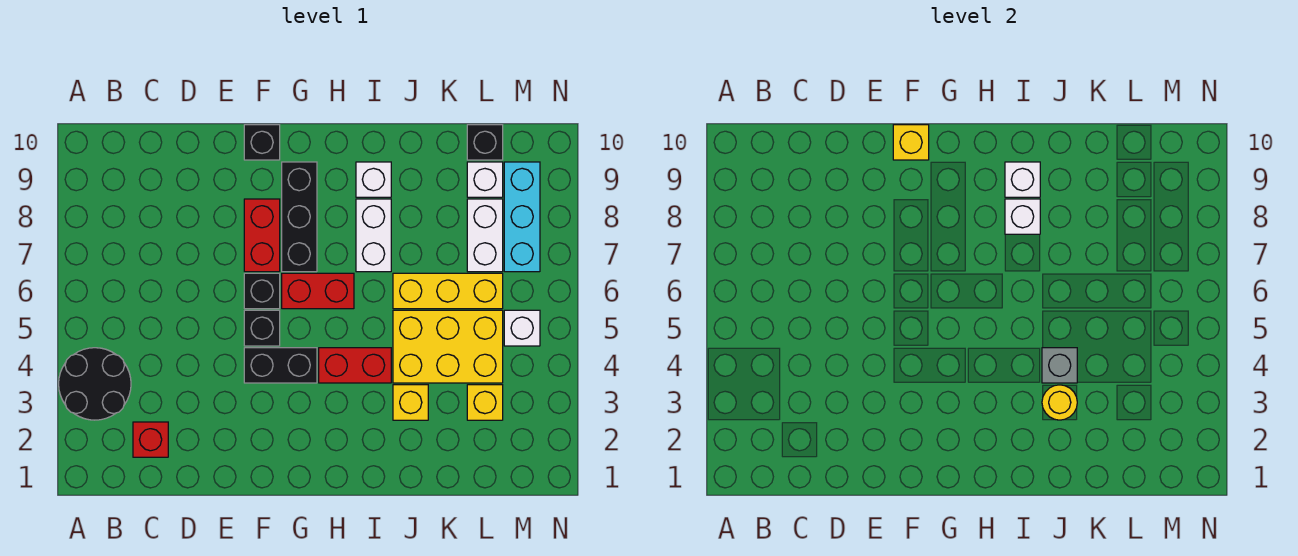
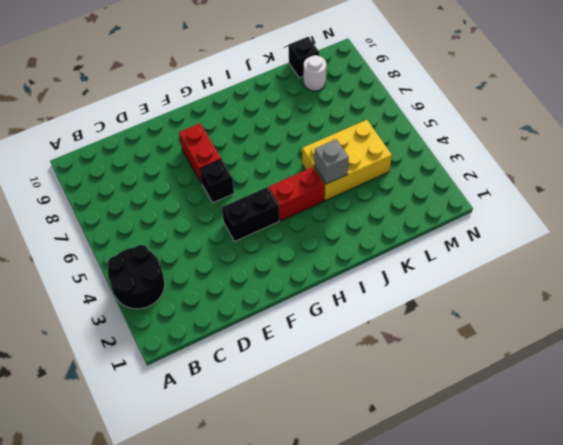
white 1x1 round brick [304,55,326,91] -> white 1x1 brick [467,162,503,197]
none -> red 1x1 brick [133,422,168,457]
none -> black 1x1 brick [244,310,280,346]
none -> black 1x1 brick [244,125,280,160]

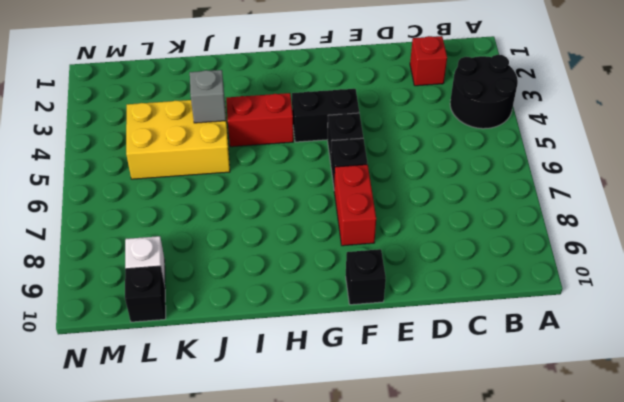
none -> red 1x2 brick [282,273,354,309]
none -> black 1x3 brick [282,162,317,272]
none -> white 1x2 brick [356,199,391,272]

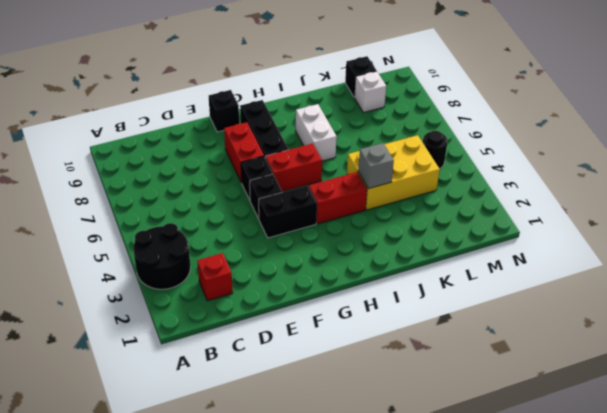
black 1x1 round brick [423,131,448,169] -> white 1x1 brick [504,310,540,346]
none -> white 1x1 brick [356,162,391,197]
none -> yellow 1x1 brick [393,385,428,420]
none -> yellow 1x3 brick [393,273,503,309]

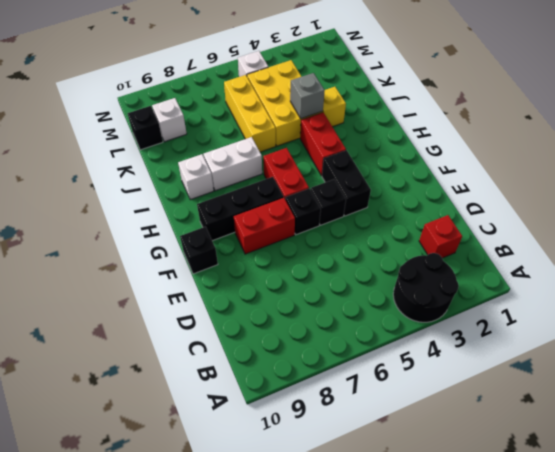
none -> yellow 1x1 brick [467,385,503,420]
none -> white 1x2 brick [467,199,503,272]
none -> cyan 1x3 brick [504,162,540,272]

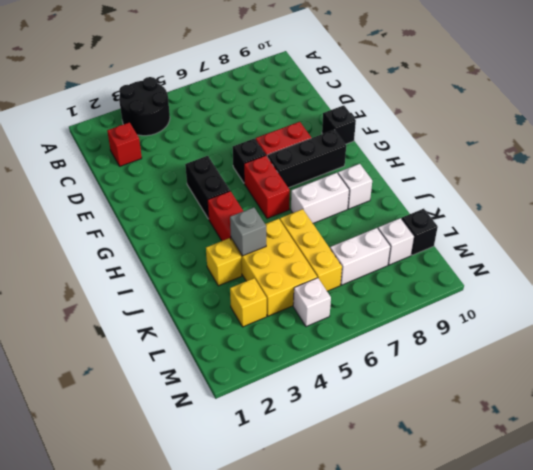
none -> black 1x1 brick [244,310,280,346]
none -> cyan 1x3 brick [504,162,540,272]
none -> yellow 1x1 brick [893,125,929,160]

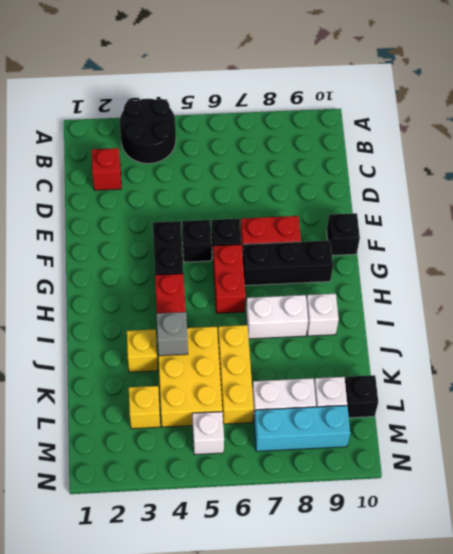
none -> yellow 1x1 brick [893,125,929,160]
none -> white 1x1 brick [1005,199,1040,234]
none -> white 1x1 brick [1005,162,1040,197]

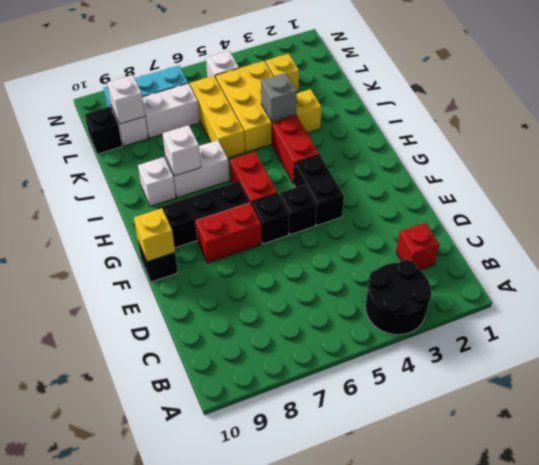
white 1x1 brick [107,75,145,124] -> white 1x1 brick moved to [1005,162,1040,197]
none -> yellow 1x1 round brick [1042,385,1077,420]

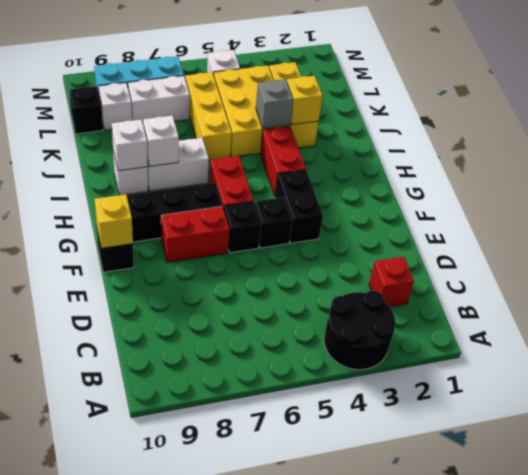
yellow 1x1 brick [287,76,323,125] -> yellow 1x1 round brick [1042,385,1077,420]

